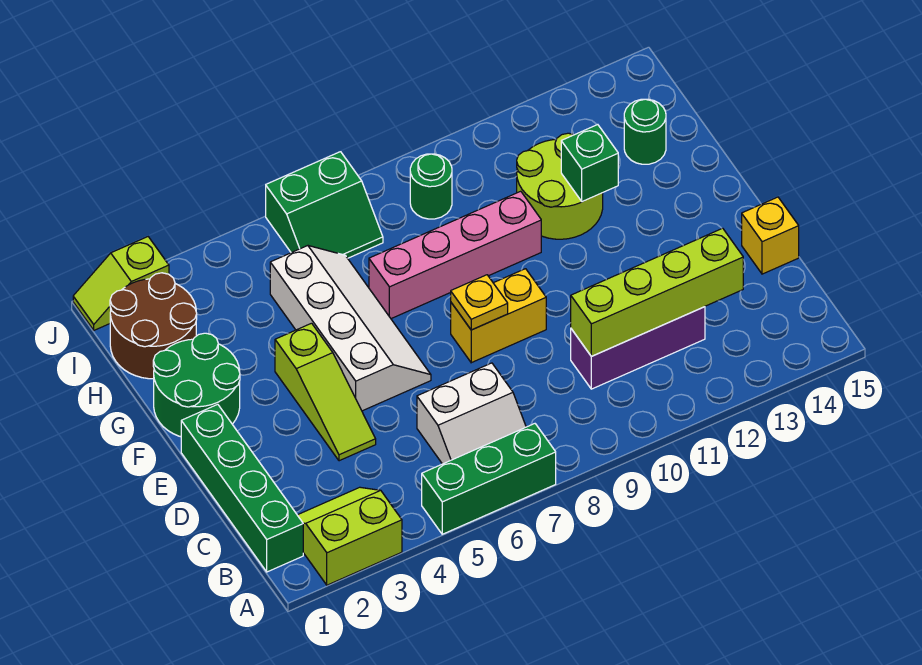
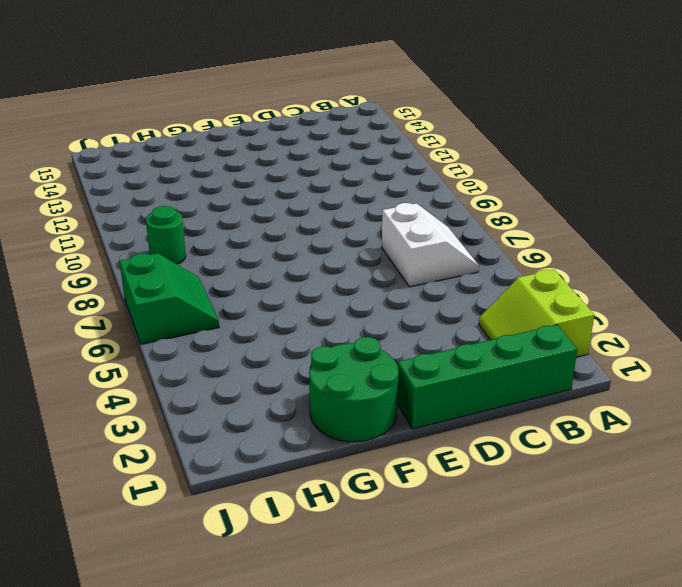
none -> green 1x3 brick [422,424,556,534]
none -> purple 1x3 brick [571,307,705,389]
none -> lime 1x3 slope [275,323,376,461]

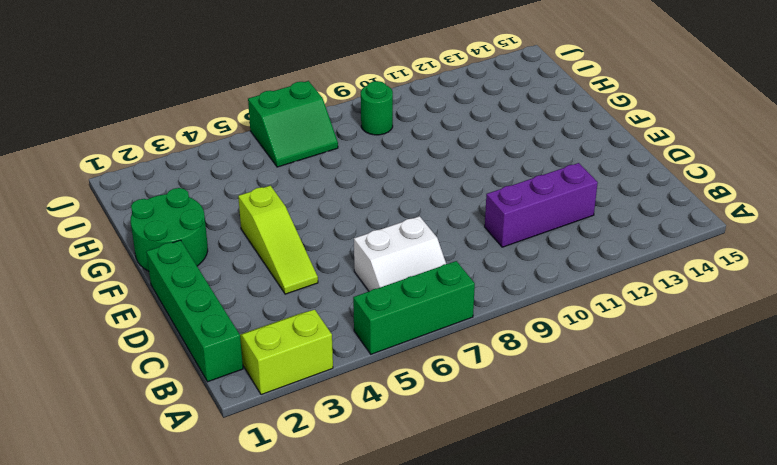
none -> yellow 1x1 brick [742,197,799,274]
none -> white 2x4 slope [270,246,431,411]
none -> yellow 1x2 brick [451,269,546,363]

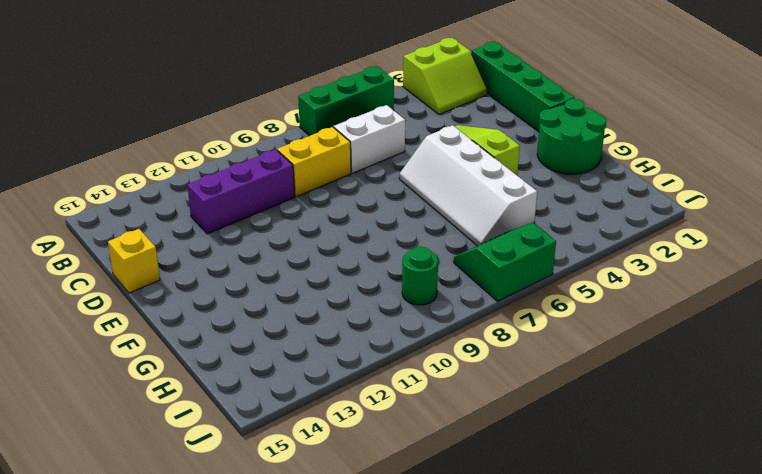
yellow 1x2 brick [277,127,351,197] -> yellow 1x2 brick moved to [451,269,546,363]
none -> pink 1x4 brick [369,191,541,319]
none -> lime 2x2 round brick [517,133,603,239]
none -> brown 2x2 round brick [110,273,197,379]

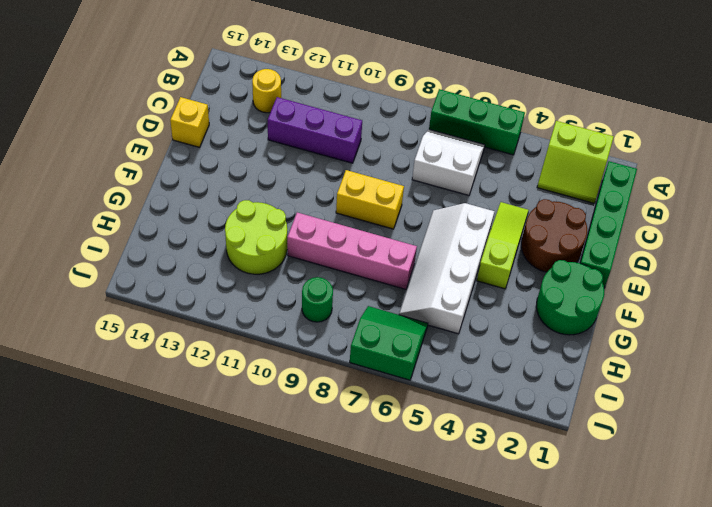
yellow 1x1 round brick [252,69,281,113] -> none
brown 2x2 round brick [521,199,587,272] -> brown 2x2 round brick moved to [110,273,197,379]
none -> green 1x1 round brick [624,99,666,164]
none -> lime 1x2 slope [73,237,169,330]
none -> lime 1x4 brick [571,228,743,356]

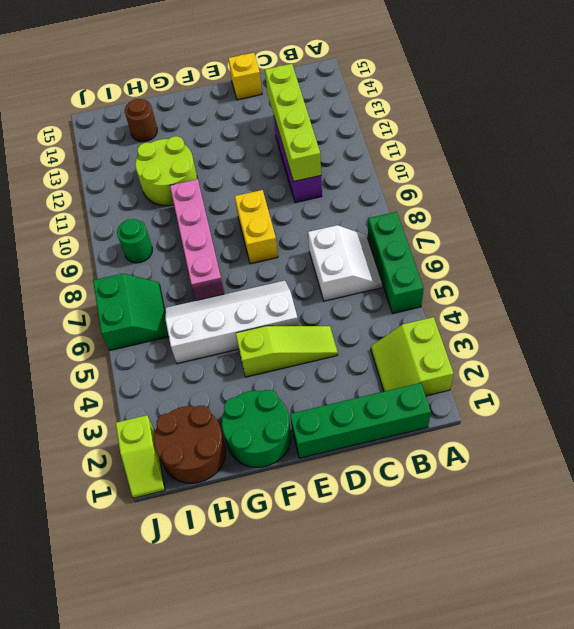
brown 1x1 round brick [125,99,157,142] -> green 1x1 round brick [624,99,666,164]
none -> yellow 1x1 plate [451,275,508,330]
none -> green 1x1 brick [561,125,618,202]

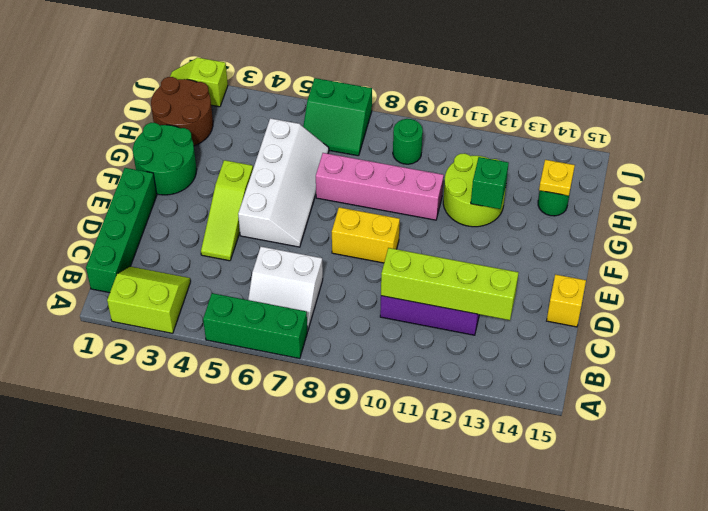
yellow 1x1 plate [539,160,575,196] -> yellow 1x1 plate moved to [451,275,508,330]

